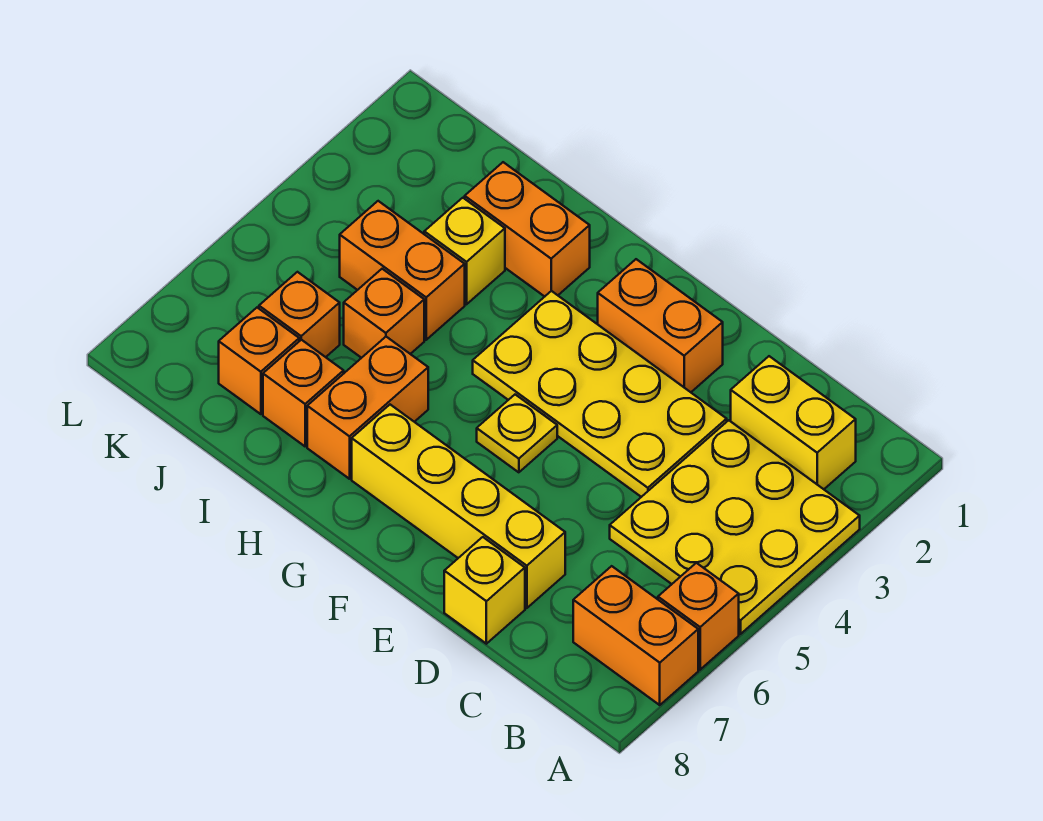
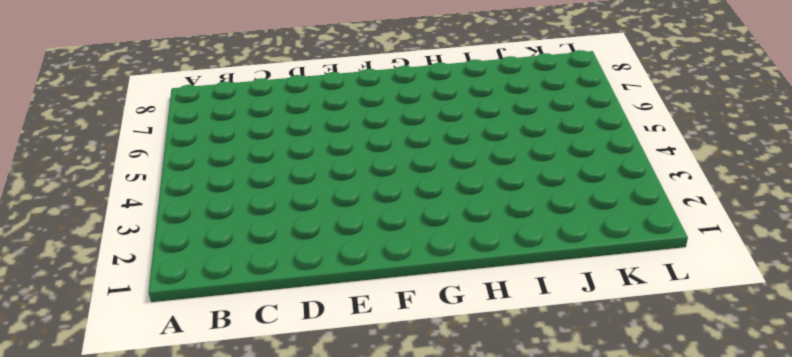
none -> yellow 3x3 plate [610,420,860,634]
none -> orange 1x1 brick [658,563,739,670]
none -> orange 1x2 brick [573,566,698,705]

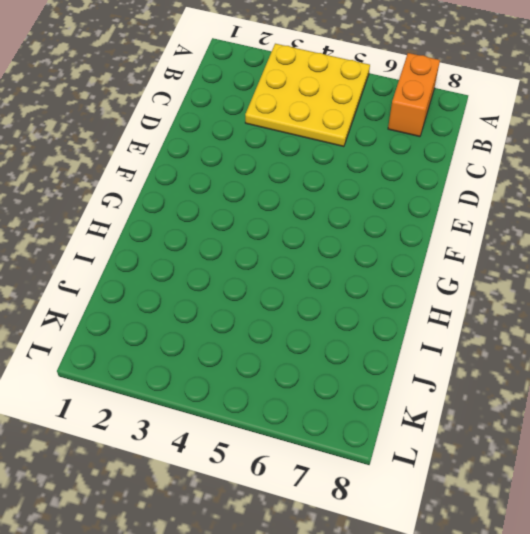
none -> orange 1x1 brick [658,563,739,670]
none -> yellow 1x2 brick [731,356,856,489]
none -> yellow 2x4 plate [473,291,727,497]

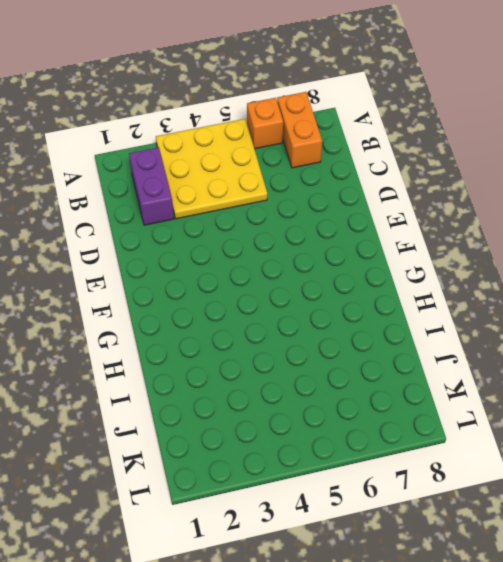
purple 1x2 brick [129,147,174,225] -> yellow 1x2 brick [731,356,856,489]
none -> yellow 2x4 plate [473,291,727,497]
none -> yellow 1x4 brick [352,405,565,608]
none -> yellow 1x1 brick [444,537,525,644]

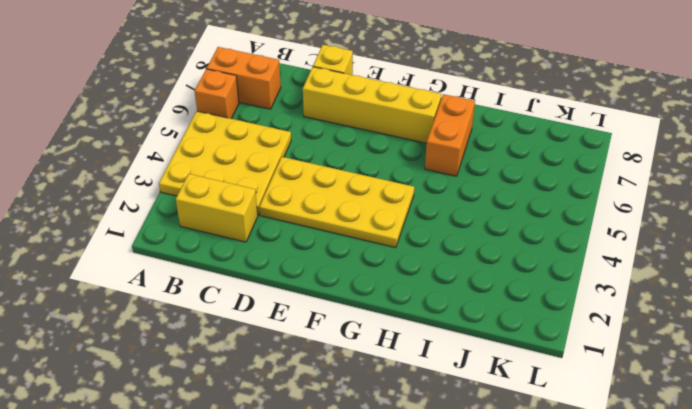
none -> orange 1x2 brick [598,259,723,392]
none -> yellow 1x1 plate [477,395,557,472]
none -> orange 1x2 brick [465,162,590,297]

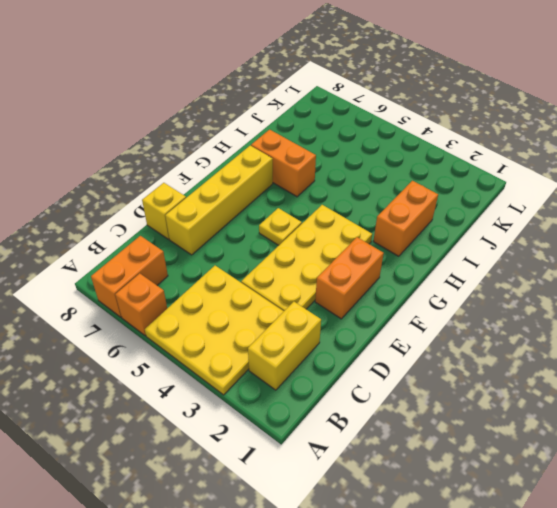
none -> yellow 1x1 brick [424,198,505,304]
none -> orange 1x2 brick [340,201,465,340]
none -> orange 1x1 brick [344,269,424,358]

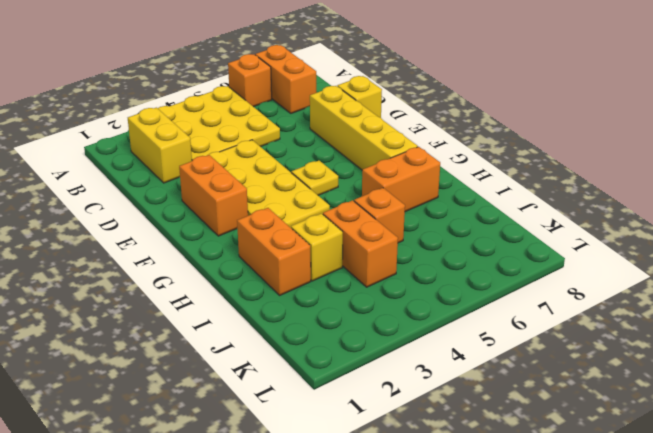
none -> orange 1x1 brick [263,340,344,446]
none -> orange 1x1 brick [259,272,340,357]
none -> orange 1x1 brick [219,308,299,414]

